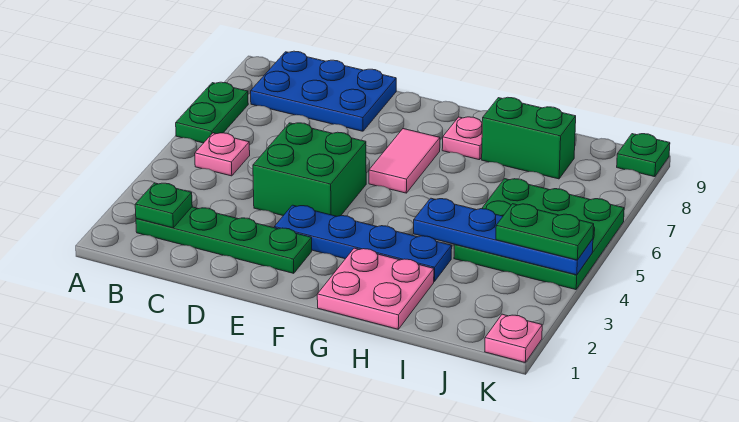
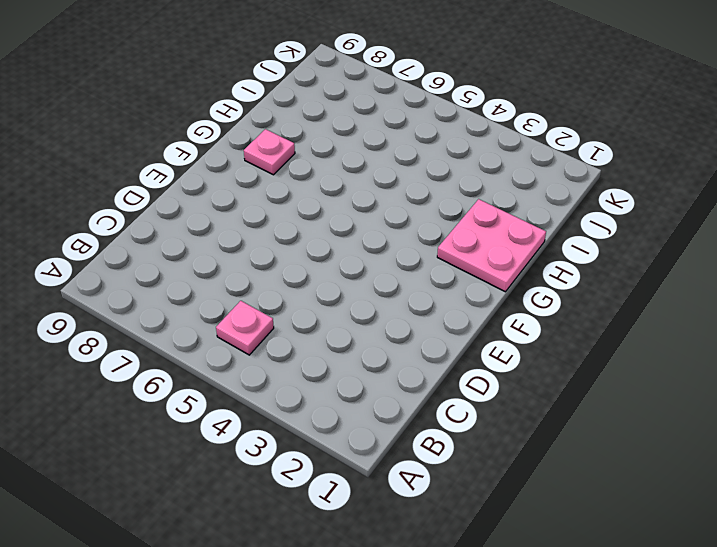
none -> green 1x2 plate [176,82,248,143]
none -> green 1x4 plate [136,207,312,273]
none -> blue 2x3 plate [251,51,396,131]

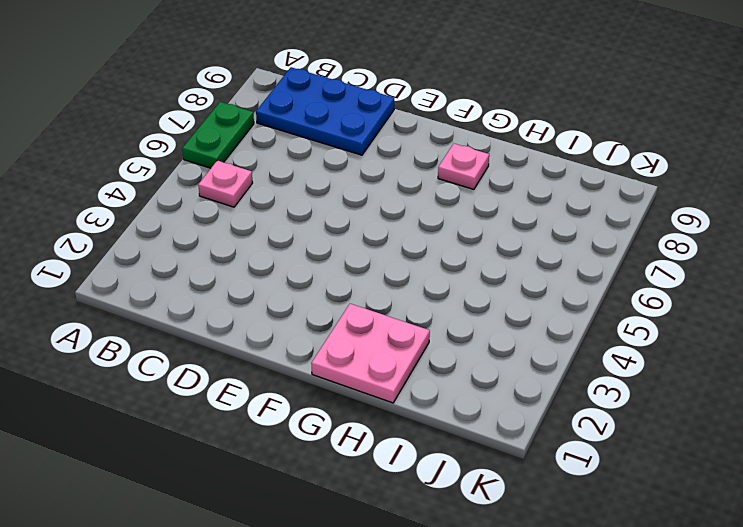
none -> green 1x4 plate [136,207,312,273]
none -> green 2x2 brick [253,123,366,216]
none -> blue 1x4 plate [274,205,452,282]

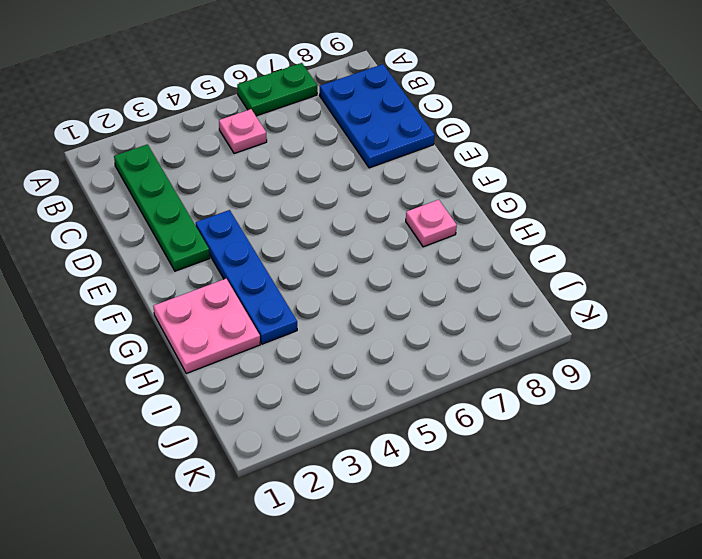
none -> green 2x2 brick [253,123,366,216]
none -> pink 1x2 tile [369,129,440,193]
none -> green 1x2 brick [482,97,576,179]

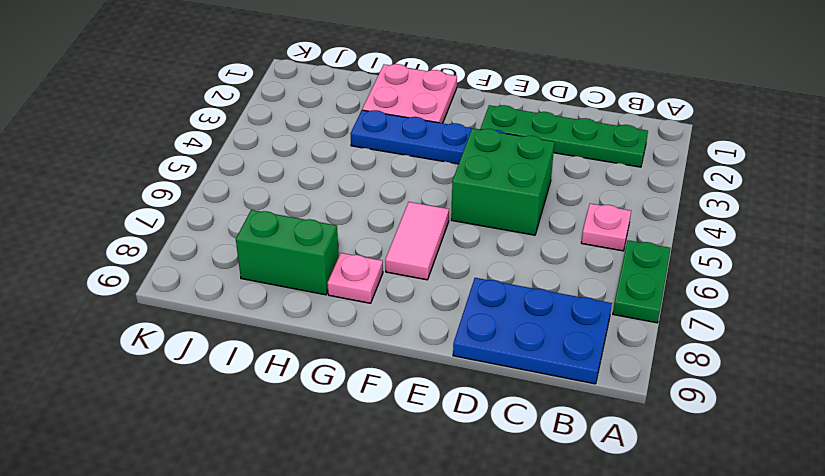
none -> green 3x3 plate [454,179,624,290]
none -> pink 1x1 plate [485,314,542,362]
none -> green 1x1 plate [617,134,670,177]

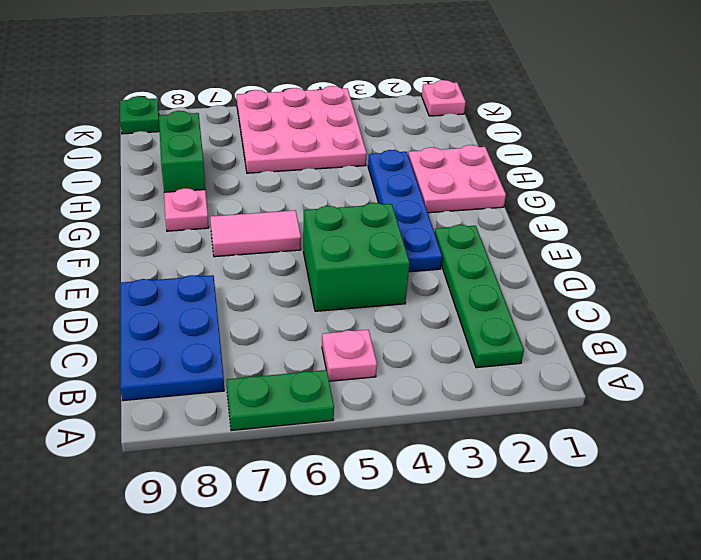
pink 3x3 plate [237,86,367,173] -> green 3x3 plate [454,179,624,290]
none -> green 1x1 plate [135,183,192,228]
none -> blue 1x4 plate [414,198,593,275]
none -> green 1x2 plate [496,204,594,260]

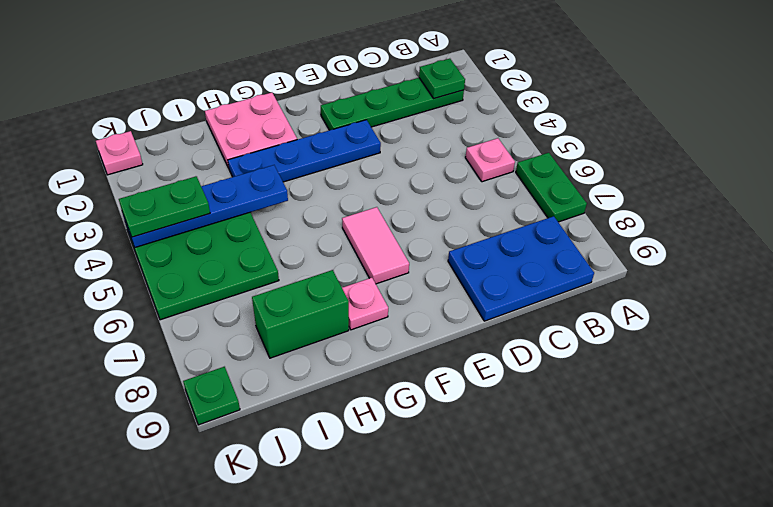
none -> green 2x2 brick [253,123,366,216]

